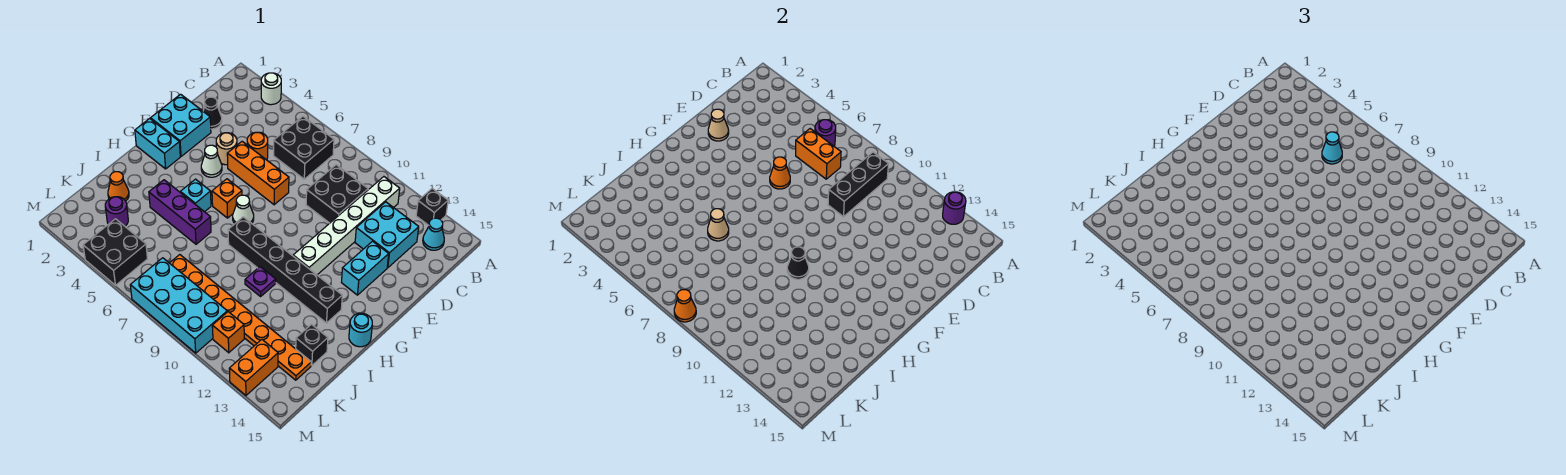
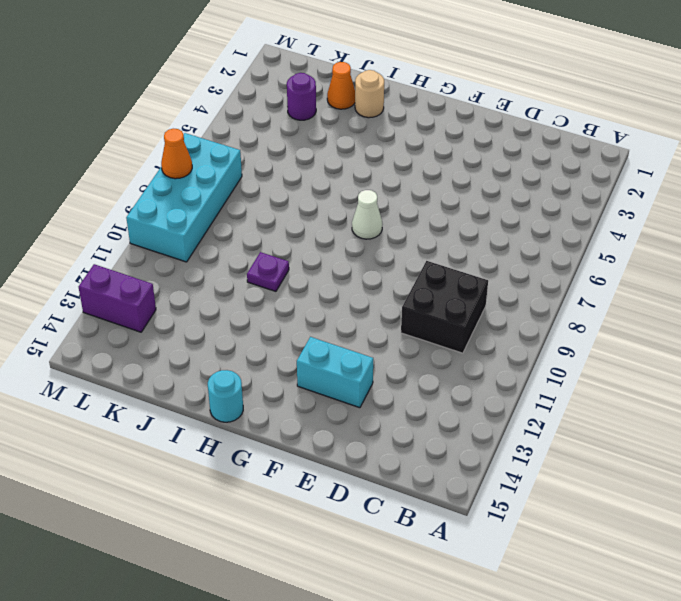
tan 1x1 round brick [355,70,384,118] -> tan 1x1 round brick moved to [216,133,237,165]
purple 1x2 brick [79,264,156,332] -> orange 1x2 brick [229,340,278,395]
none -> white 1x1 round brick [261,73,281,105]
none -> black 1x1 brick [416,189,448,225]
none -> black 2x2 brick [274,116,334,179]
none -> white 1x6 brick [293,177,400,275]

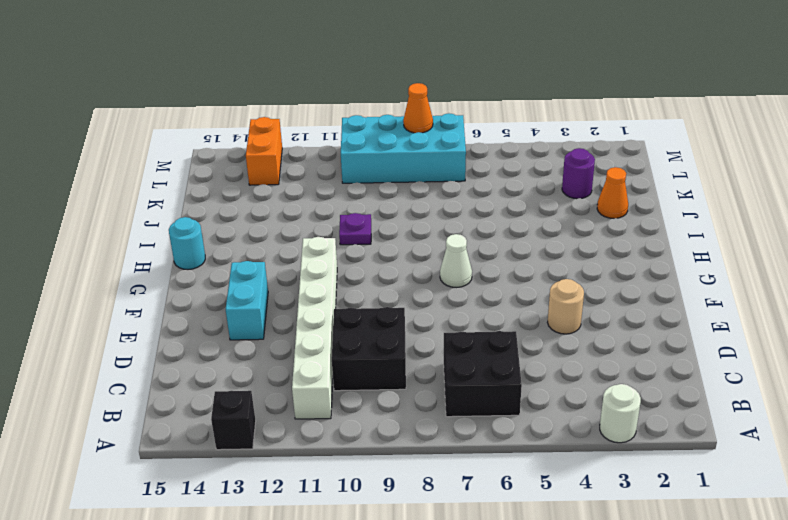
none -> cyan 1x1 cone [423,218,444,250]
none -> cyan 2x2 brick [355,202,419,268]
none -> black 1x1 cone [203,97,222,129]
none -> orange 1x1 round brick [247,132,268,160]

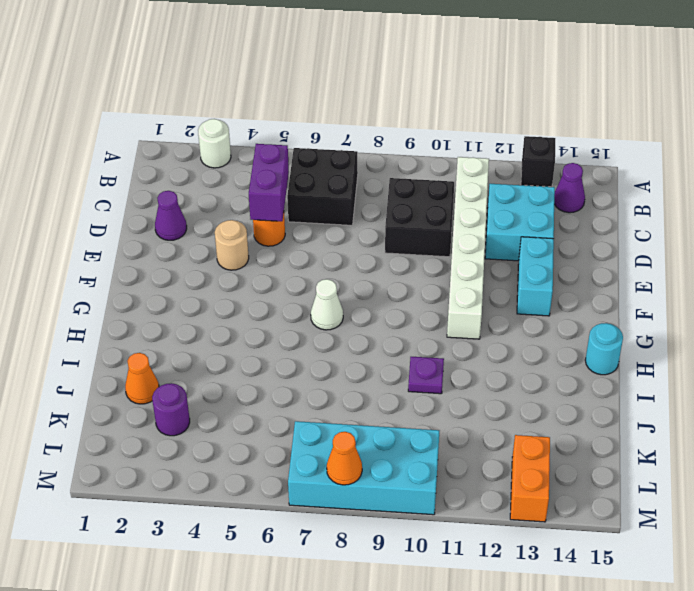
purple 1x1 cone [554,163,585,213] -> cyan 1x1 cone [423,218,444,250]
purple 1x2 brick [249,144,289,221] -> none
purple 1x1 cone [155,191,187,240] -> black 1x1 cone [203,97,222,129]
none -> cyan 2x2 brick [151,94,211,156]
none -> orange 1x3 brick [227,142,289,205]
none -> white 1x1 cone [201,145,222,177]
none -> cyan 1x2 brick [135,118,180,169]

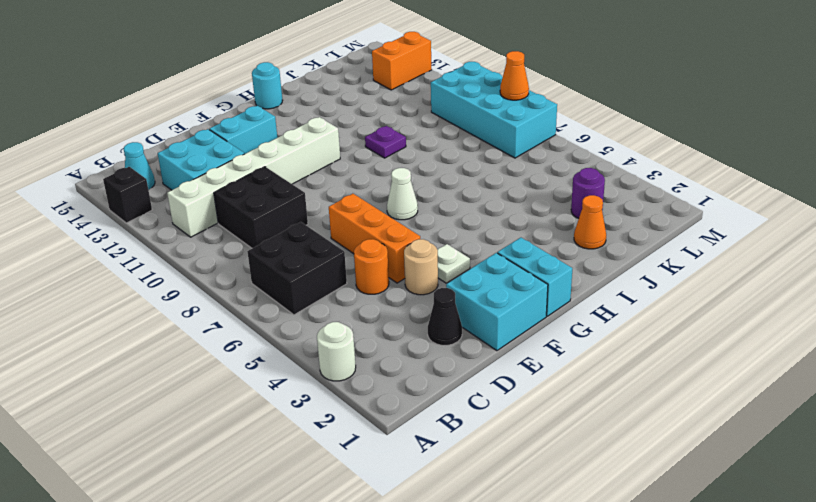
white 1x1 plate [438,244,470,283] -> white 1x1 cone [201,145,222,177]
none -> orange 1x1 brick [212,179,242,218]
none -> cyan 1x1 brick [180,179,211,212]
none -> black 1x6 brick [228,217,342,323]
none -> purple 1x3 brick [149,180,211,244]

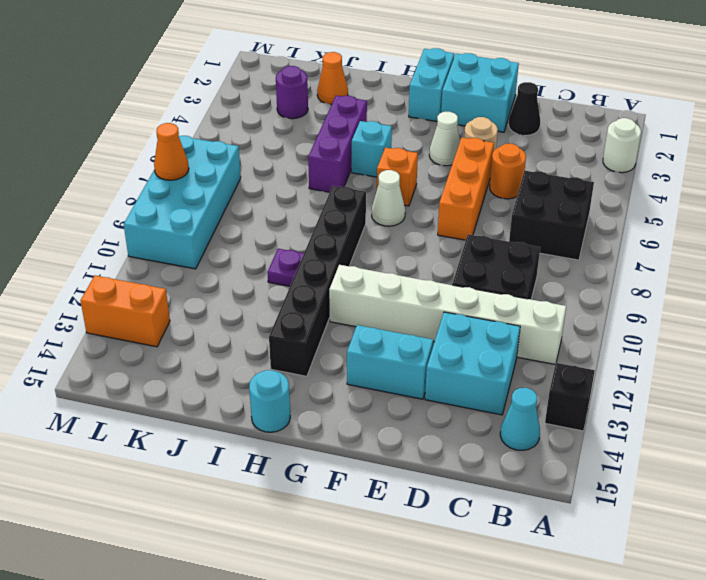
none -> black 1x1 brick [296,324,328,365]
none -> orange 1x8 plate [170,255,311,380]
none -> black 2x2 brick [83,219,147,285]
none -> orange 1x1 brick [212,312,244,353]

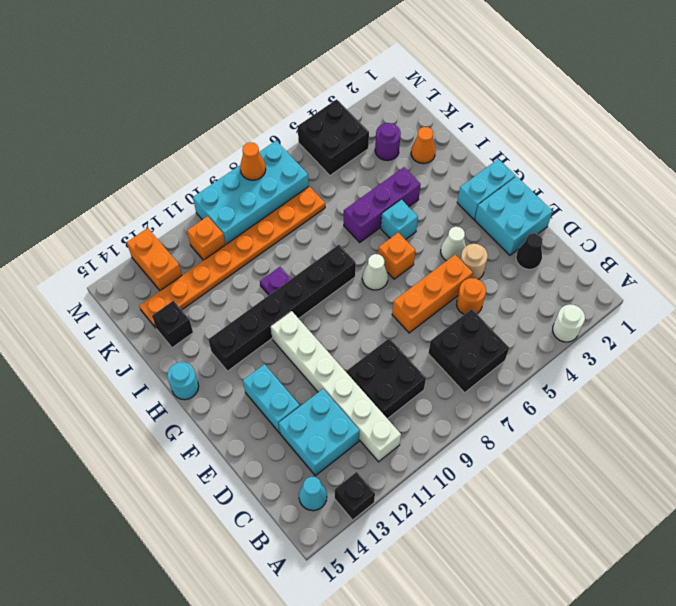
none -> purple 1x1 round brick [943,192,966,224]
none -> purple 1x1 round brick [815,120,836,146]
none -> black 1x3 brick [828,152,889,217]
none -> orange 1x2 brick [796,129,841,179]

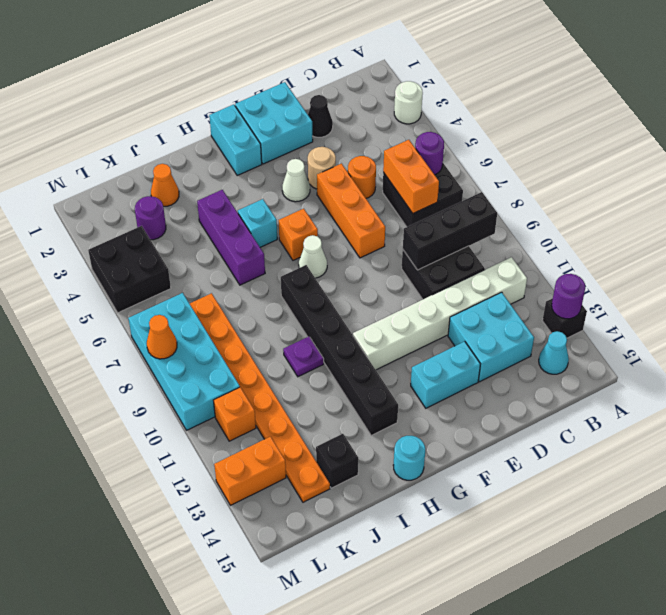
none -> tan 1x1 cone [708,109,729,141]
none -> orange 1x1 cone [770,157,790,189]
none -> black 1x1 cone [787,247,809,279]
none -> tan 1x1 cone [708,209,729,241]

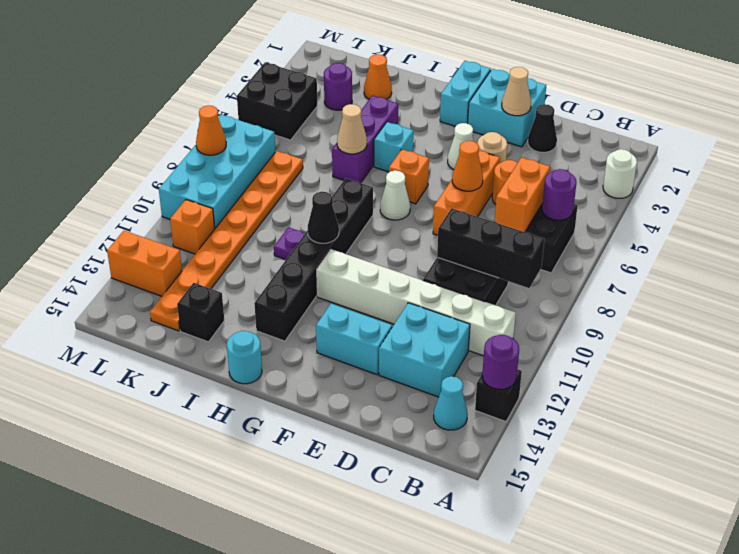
none -> cyan 1x1 cone [1322,132,1342,164]

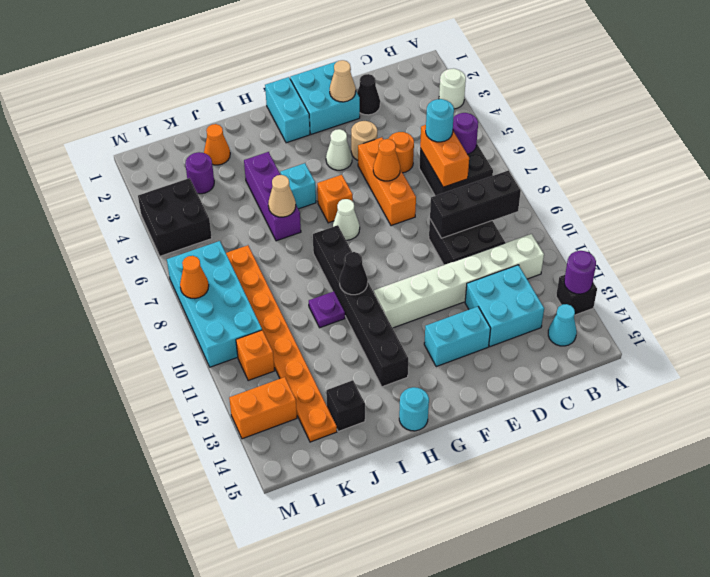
cyan 1x1 round brick [426,99,454,142] -> cyan 1x1 cone [1322,132,1342,164]

